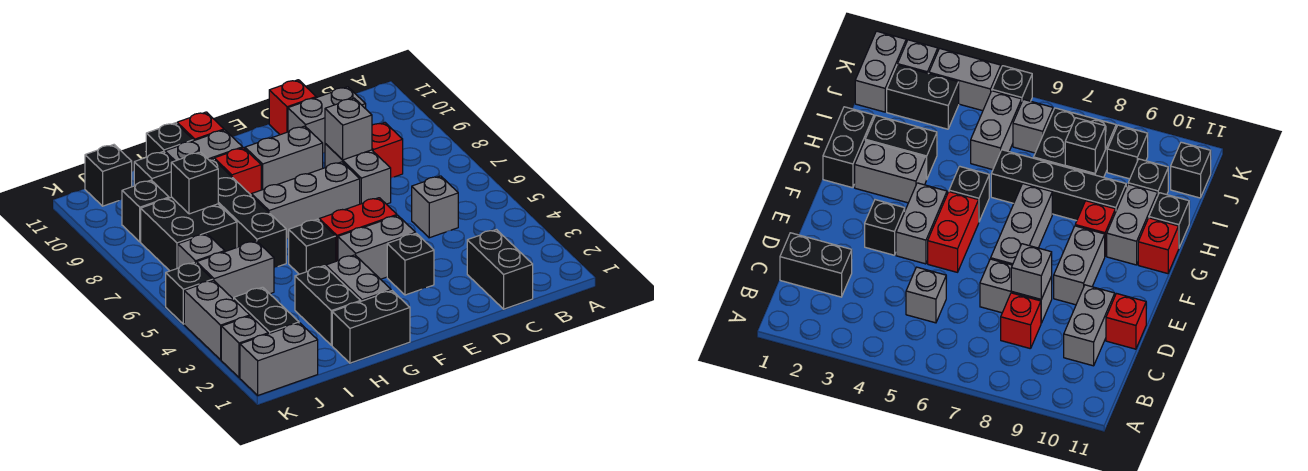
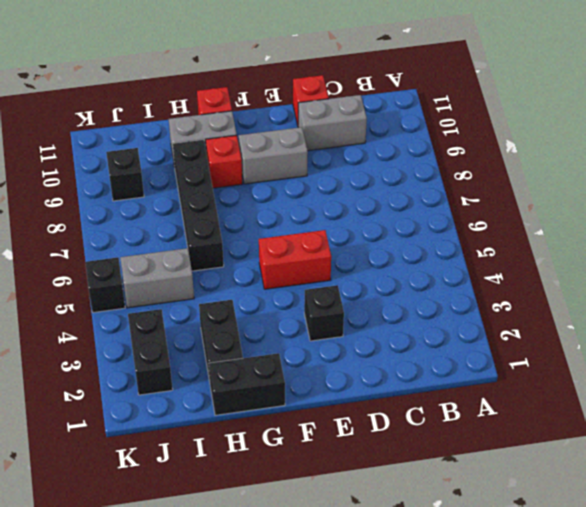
none -> black 1x2 brick [467,230,533,309]
none -> grey 1x1 brick [412,176,458,238]
none -> red 1x1 brick [372,123,403,178]
none -> grey 1x2 brick [325,144,391,204]

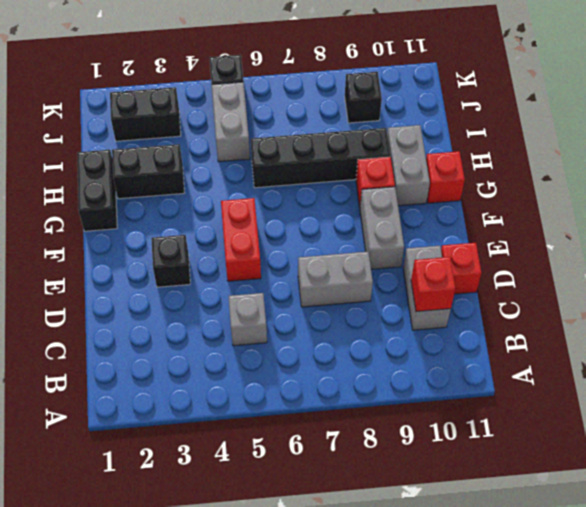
red 1x1 brick [411,257,455,312] -> red 1x1 brick moved to [372,123,403,178]
none -> black 1x2 brick [467,230,533,309]
none -> grey 1x2 brick [338,215,416,279]
none -> grey 1x3 brick [251,162,360,239]
none -> grey 1x2 brick [326,255,391,301]

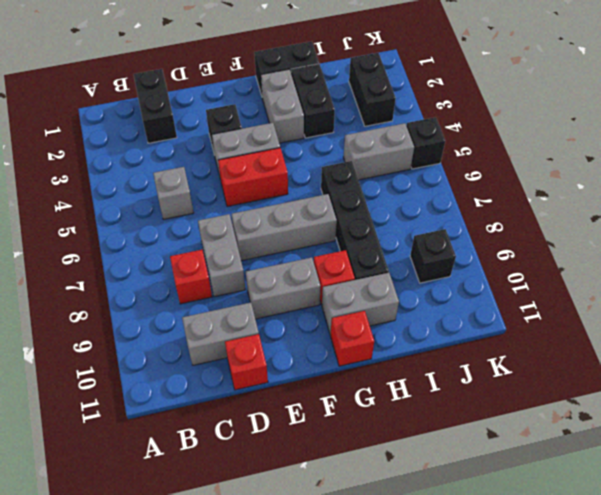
none -> black 1x1 brick [289,219,336,274]
none -> black 1x1 brick [146,123,193,157]
none -> black 2x2 brick [141,197,237,271]
none -> black 1x1 brick [134,152,174,198]

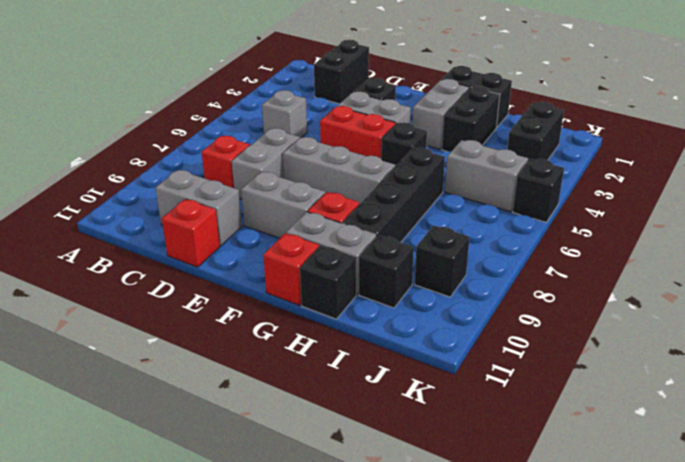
none -> black 2x2 brick [141,197,237,271]
none -> grey 1x2 brick [240,323,318,395]
none -> grey 1x1 brick [178,234,225,268]
none -> black 1x1 brick [85,145,132,206]

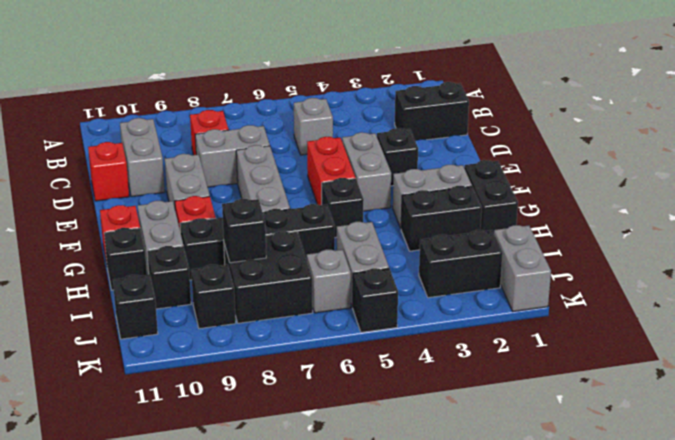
none -> grey 1x1 brick [221,316,268,378]
none -> grey 1x2 brick [184,280,250,360]
none -> grey 1x1 brick [325,98,372,160]

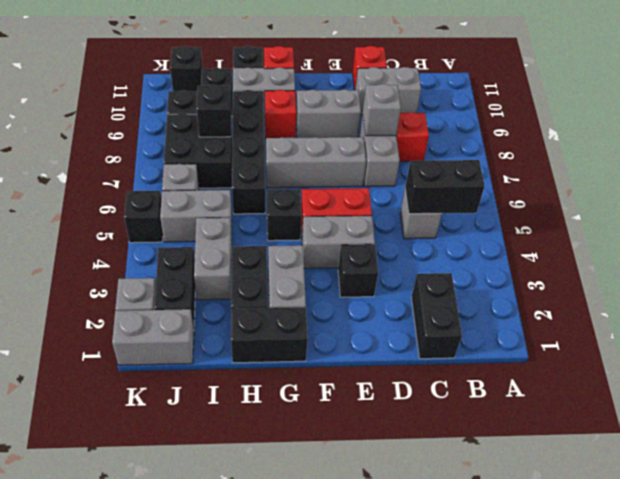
black 1x2 brick [405,160,485,214] -> none
grey 1x2 brick [194,218,232,300] -> grey 1x2 brick moved to [184,280,250,360]

